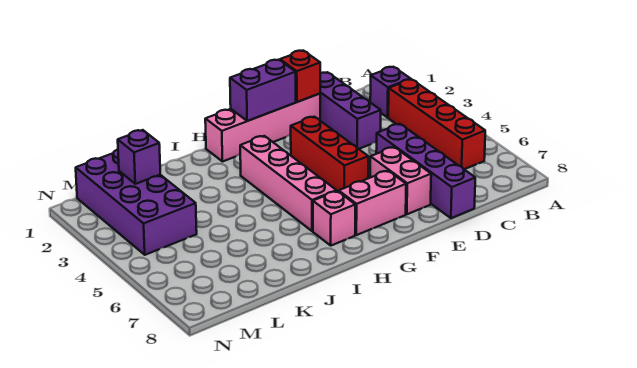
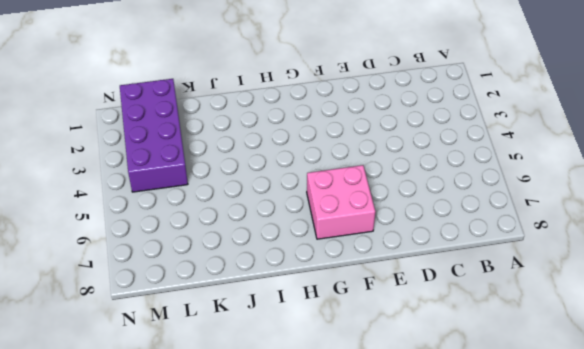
pink 2x2 brick [307,165,375,239] -> pink 1x2 brick [339,171,406,235]
none -> purple 1x1 brick [370,67,411,117]
none -> red 1x4 brick [388,79,485,169]
none -> purple 1x3 brick [320,72,381,149]

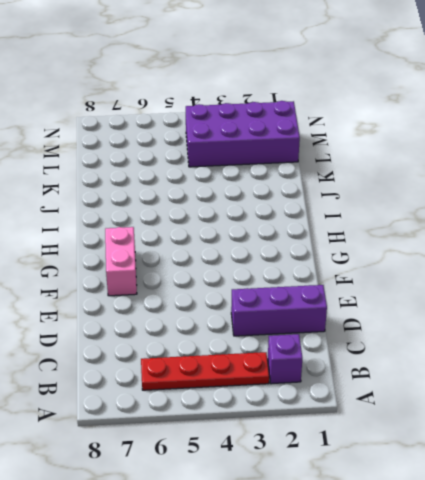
red 1x4 plate [141,352,269,390] -> red 1x4 brick [388,79,485,169]
none -> purple 1x4 brick [376,124,475,218]
none -> pink 1x4 brick [205,94,320,162]
none -> pink 1x2 brick [370,147,431,214]

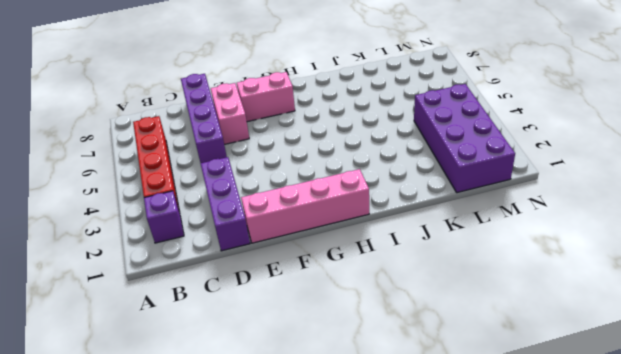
none -> red 1x3 brick [291,117,368,192]
none -> pink 1x4 brick [240,136,337,231]
none -> pink 1x1 brick [313,191,355,246]

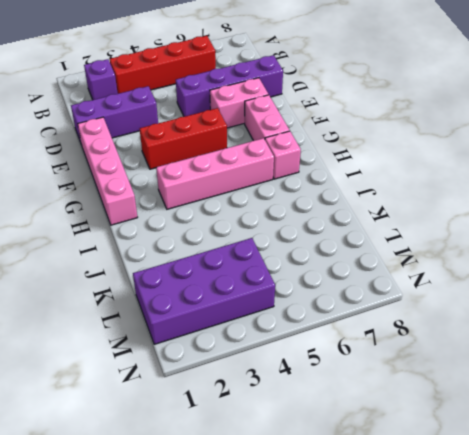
none -> red 1x1 brick [280,51,320,102]
none -> purple 1x2 brick [230,60,296,121]
none -> purple 1x1 brick [118,130,160,184]

